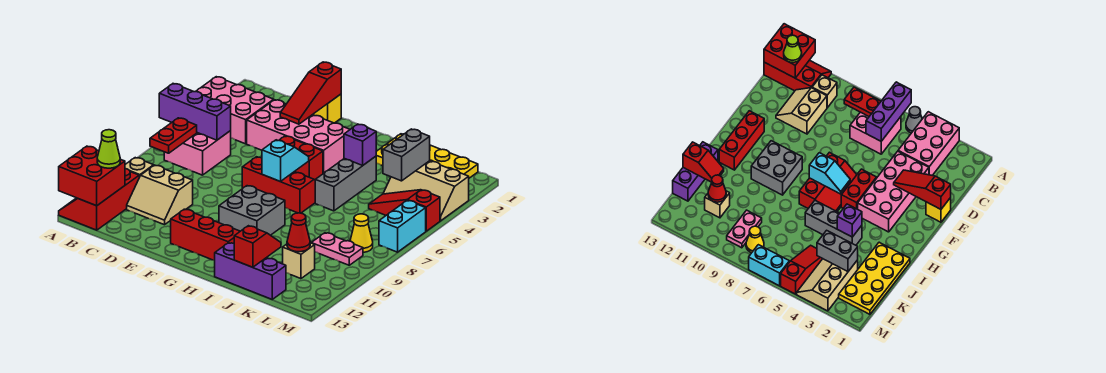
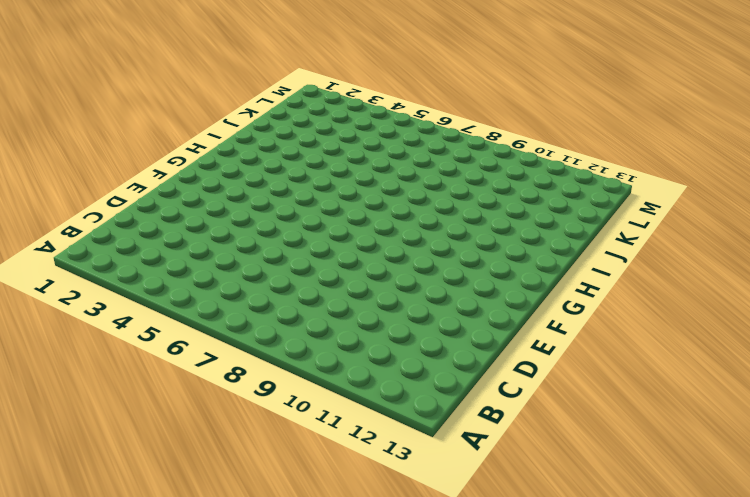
none -> pink 2x3 brick [196,77,273,144]
none -> grey 1x1 cone [906,107,922,133]
none -> red 2x3 slope [59,169,139,230]
none -> pink 2x2 brick [164,131,231,175]

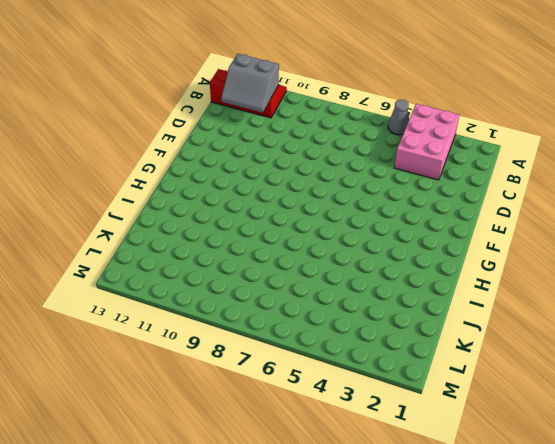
grey 2x2 slope [221,54,279,113] -> red 2x2 brick [59,146,125,206]
none -> pink 2x2 brick [164,131,231,175]
none -> tan 1x1 brick [125,158,154,177]
none -> tan 2x2 slope [127,165,193,225]
none -> pink 2x4 brick [247,100,350,174]

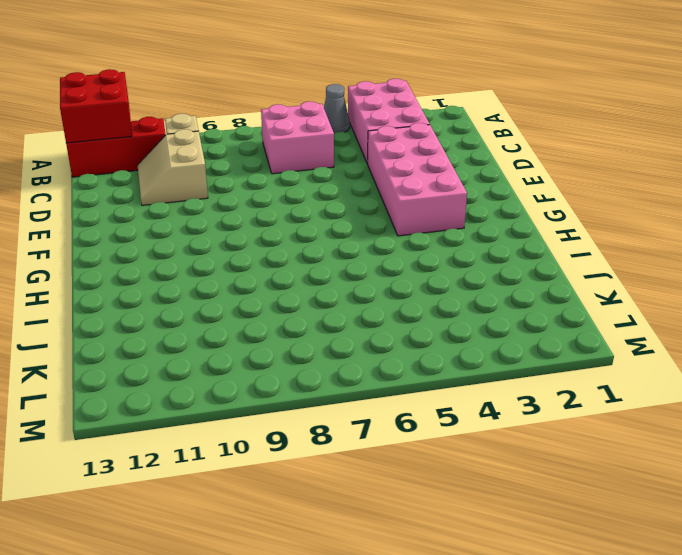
none -> yellow 1x1 brick [313,94,341,123]
none -> red 1x2 brick [279,136,323,180]
none -> red 2x3 slope [242,157,315,213]
none -> red 1x3 brick [171,209,240,260]

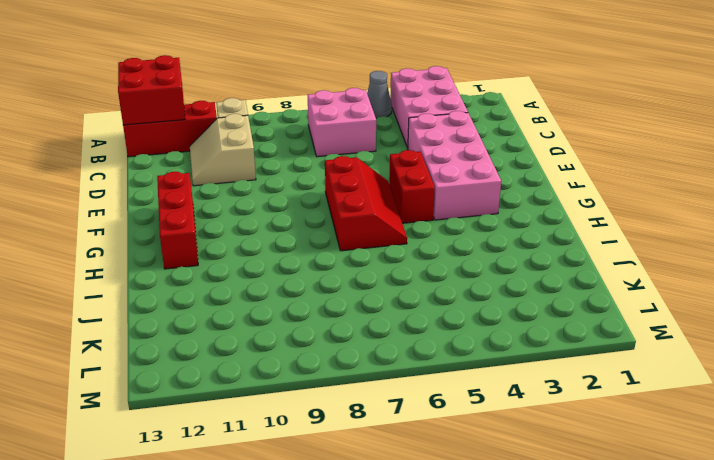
none -> yellow 1x1 brick [313,94,341,123]
none -> grey 2x2 brick [219,186,285,235]
none -> yellow 2x4 plate [376,134,478,178]
none -> grey 1x3 brick [315,156,376,211]

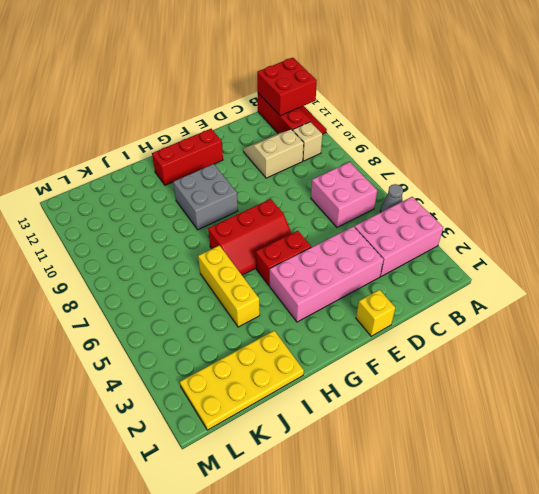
yellow 1x3 brick [198,245,260,327] -> grey 1x3 brick [315,156,376,211]
none -> purple 1x3 brick [215,243,286,299]
none -> tan 2x3 slope [383,161,469,221]
none -> red 1x3 slope [369,190,440,231]
none -> pink 1x2 plate [312,233,363,265]

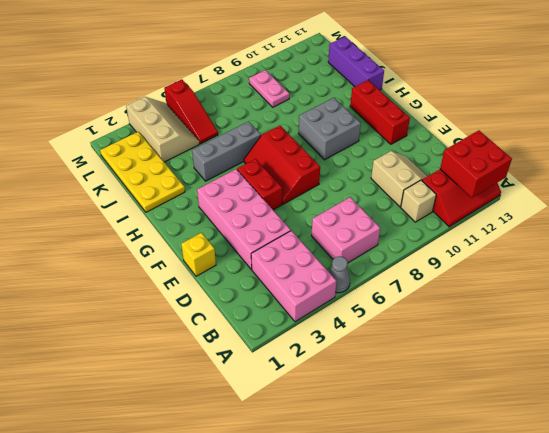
none -> tan 1x1 brick [283,243,315,279]
none -> yellow 1x1 cone [350,214,373,252]
none -> cyan 1x2 brick [379,200,426,252]
none -> purple 1x3 brick [159,84,231,140]

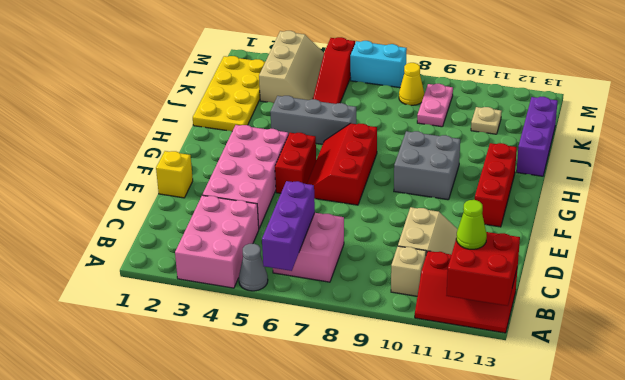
tan 1x1 plate [471,107,502,134] -> tan 1x1 brick [283,243,315,279]
none -> red 1x2 plate [150,118,197,153]
none -> red 1x3 slope [280,62,341,124]
none -> cyan 1x2 slope [262,140,309,182]
none -> purple 1x1 brick [344,124,376,166]

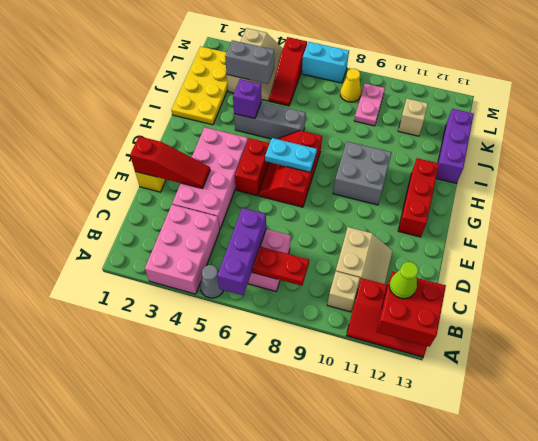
cyan 1x2 plate [265,138,317,172] -> cyan 1x2 slope [262,140,309,182]
none -> red 1x2 slope [234,226,281,267]
none -> red 1x1 cone [287,213,310,252]

